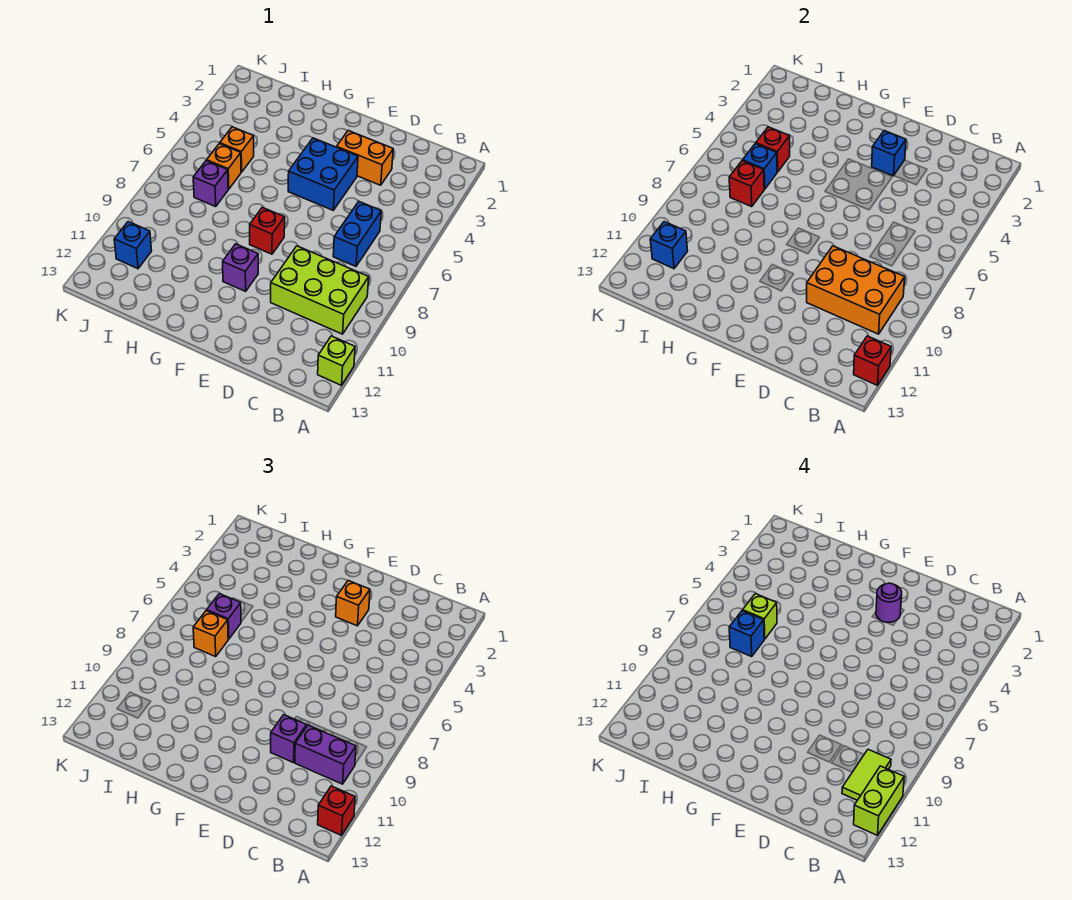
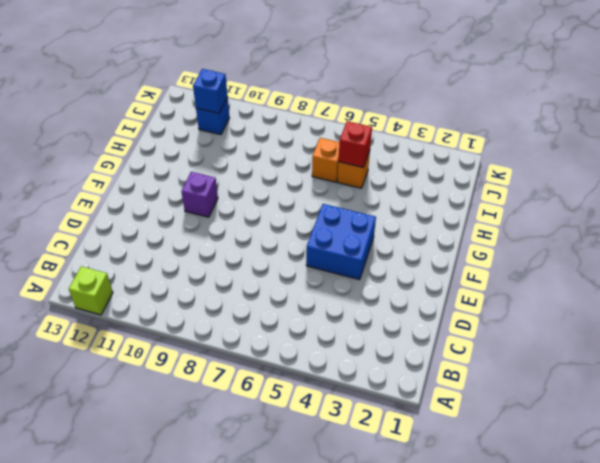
none -> lime 2x3 brick [271,246,369,334]
none -> blue 1x2 brick [333,201,381,266]
none -> orange 1x2 brick [337,131,393,185]

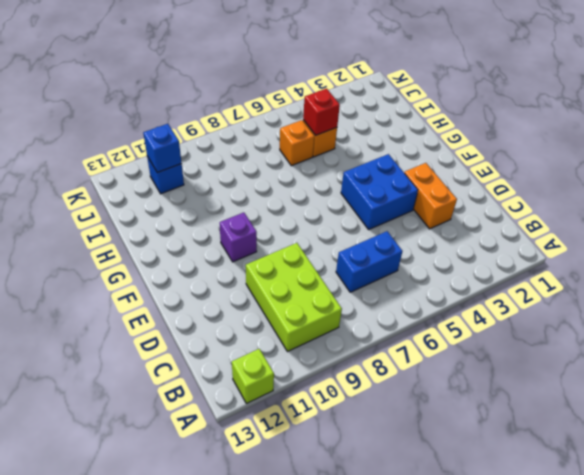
none -> red 1x1 brick [250,207,285,254]
none -> purple 1x1 brick [193,161,228,207]
none -> red 1x1 brick [854,336,891,385]

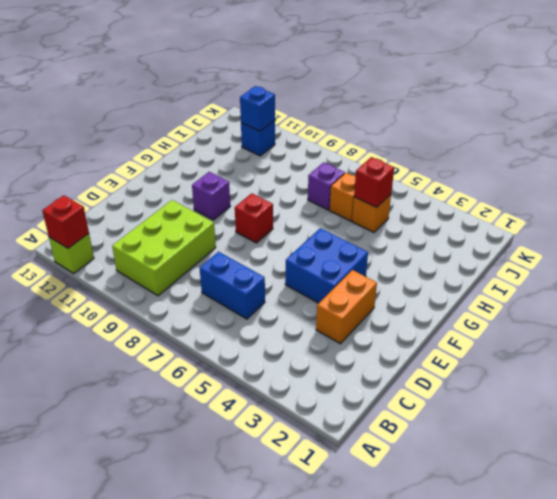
none -> orange 2x3 brick [807,246,905,334]
none -> blue 1x1 brick [872,131,906,176]
none -> blue 1x1 brick [743,144,777,189]

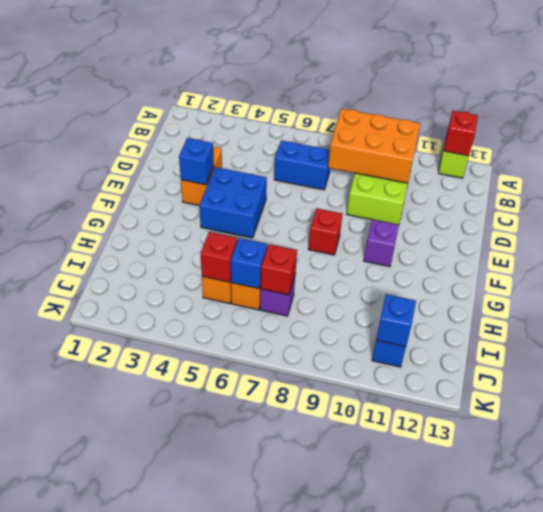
orange 2x3 brick [328,109,420,183] -> orange 2x3 brick turned to [807,246,905,334]
none -> red 1x1 brick [318,786,355,835]
none -> purple 1x2 brick [295,725,356,784]
none -> purple 1x1 brick [271,715,307,763]

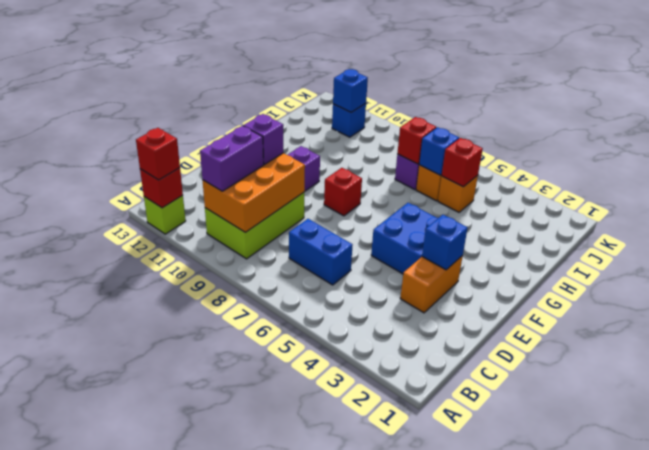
none -> orange 1x1 brick [336,581,370,626]
none -> purple 1x1 brick [207,594,241,639]
none -> orange 1x1 brick [193,611,228,657]

